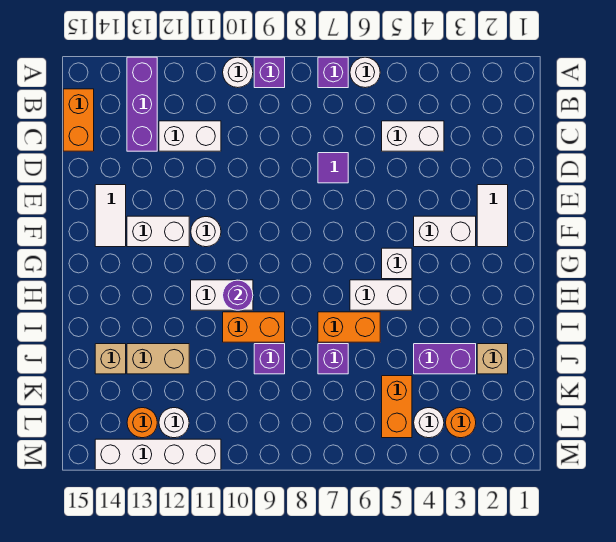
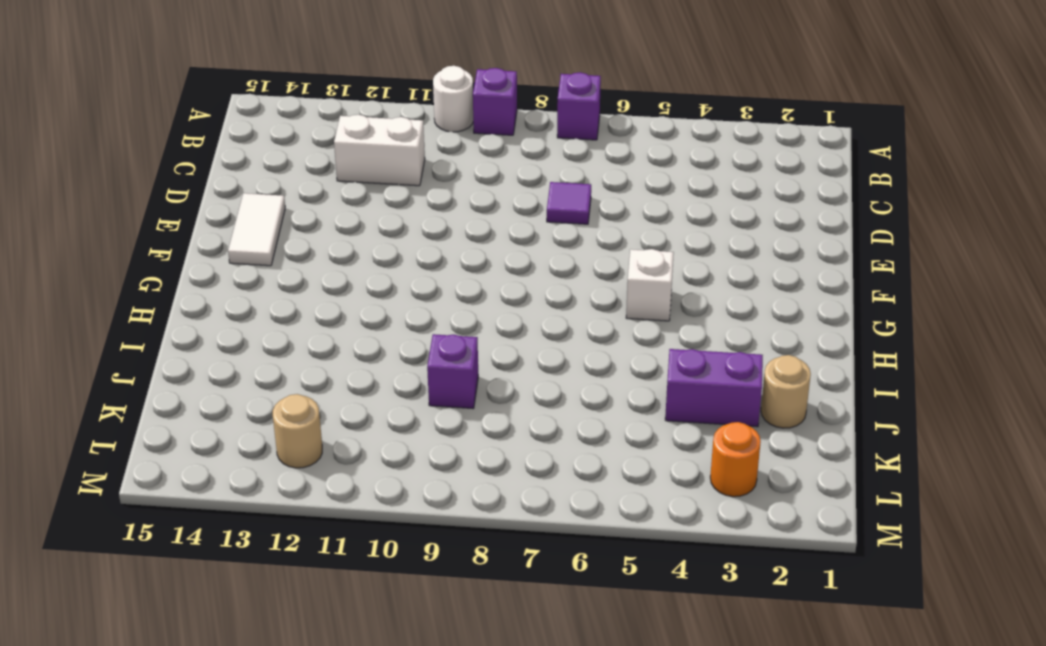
tan 1x1 round brick [761,355,811,428] -> tan 1x1 brick [477,344,508,374]
tan 1x1 round brick [273,394,322,468] -> white 1x1 round brick [159,408,189,438]
none -> white 1x1 round brick [350,57,380,88]
none -> purple 1x3 brick [127,57,157,151]
none -> orange 1x2 brick [63,89,94,151]
none -> white 1x2 brick [382,121,444,151]

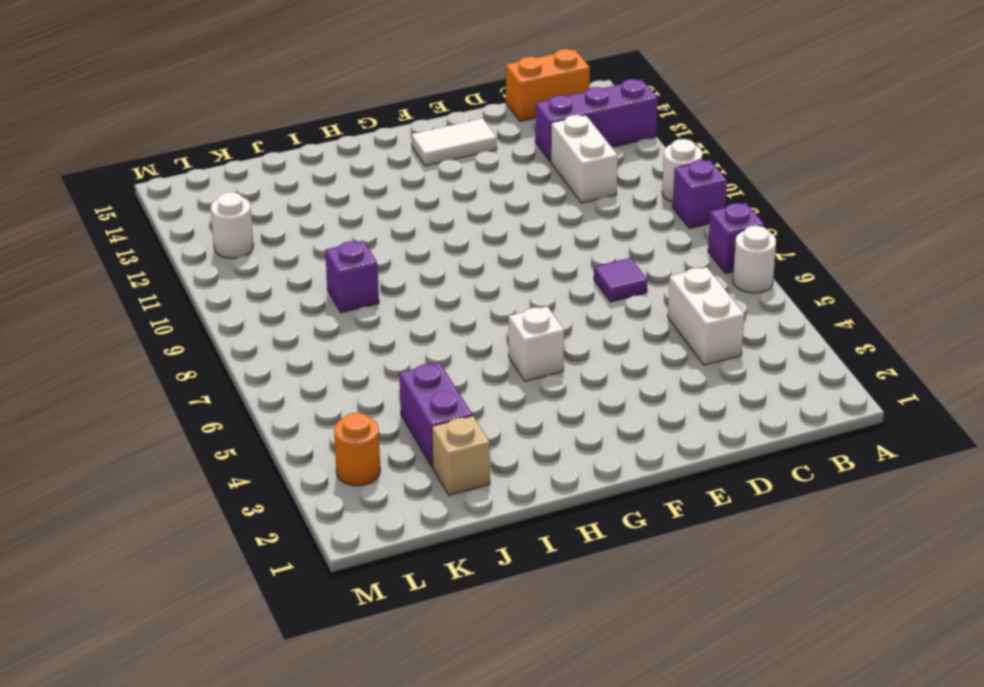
none -> white 1x2 tile [477,185,508,247]
none -> white 1x2 brick [414,216,476,247]
none -> white 1x1 round brick [191,217,221,247]
none -> white 1x2 brick [127,216,189,247]

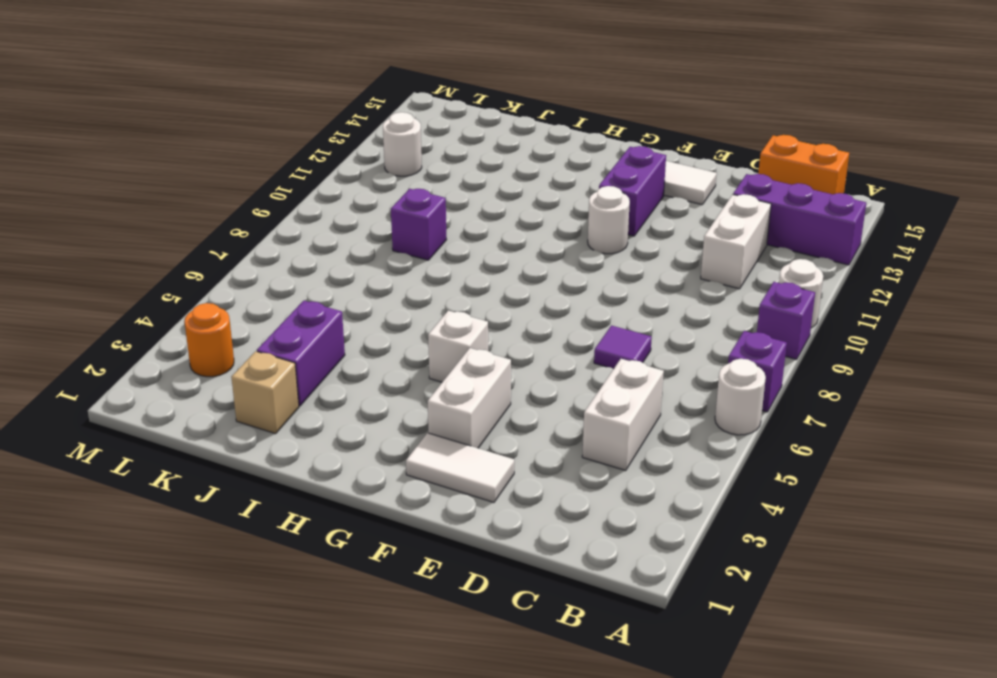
purple 1x2 brick [599,146,666,236] -> white 1x2 brick [127,216,189,247]
none -> white 1x2 brick [350,280,412,310]
none -> white 1x2 brick [191,280,253,310]
none -> orange 1x2 brick [318,312,380,342]
none -> orange 1x2 brick [223,312,285,342]

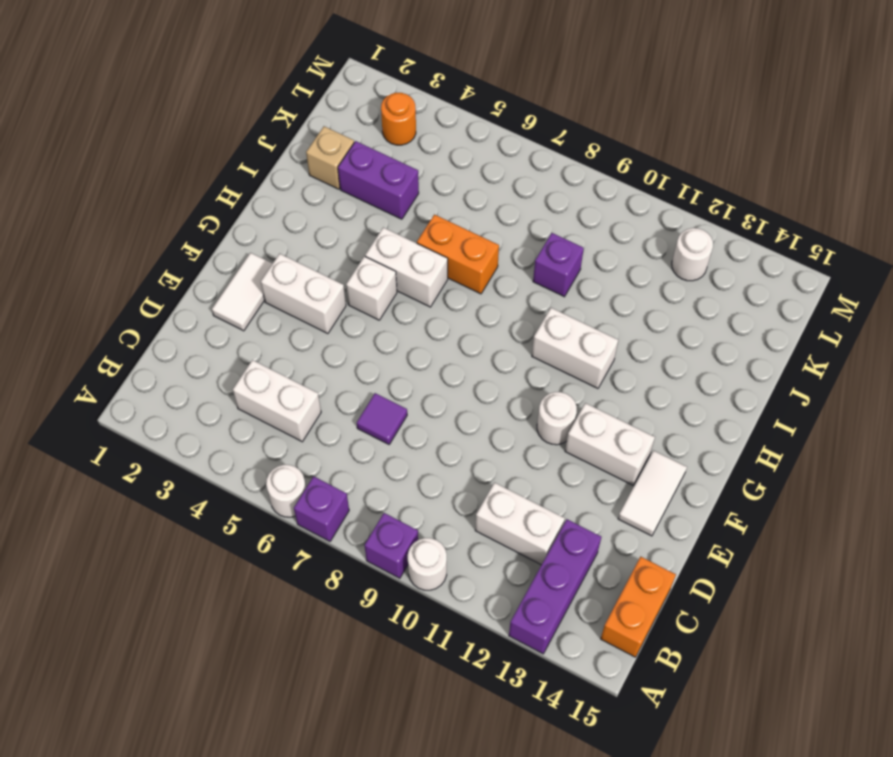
none -> orange 1x2 brick [223,312,285,342]
none -> purple 1x1 brick [318,344,348,374]
none -> tan 1x2 brick [127,344,189,374]
none -> tan 1x1 brick [95,344,126,374]

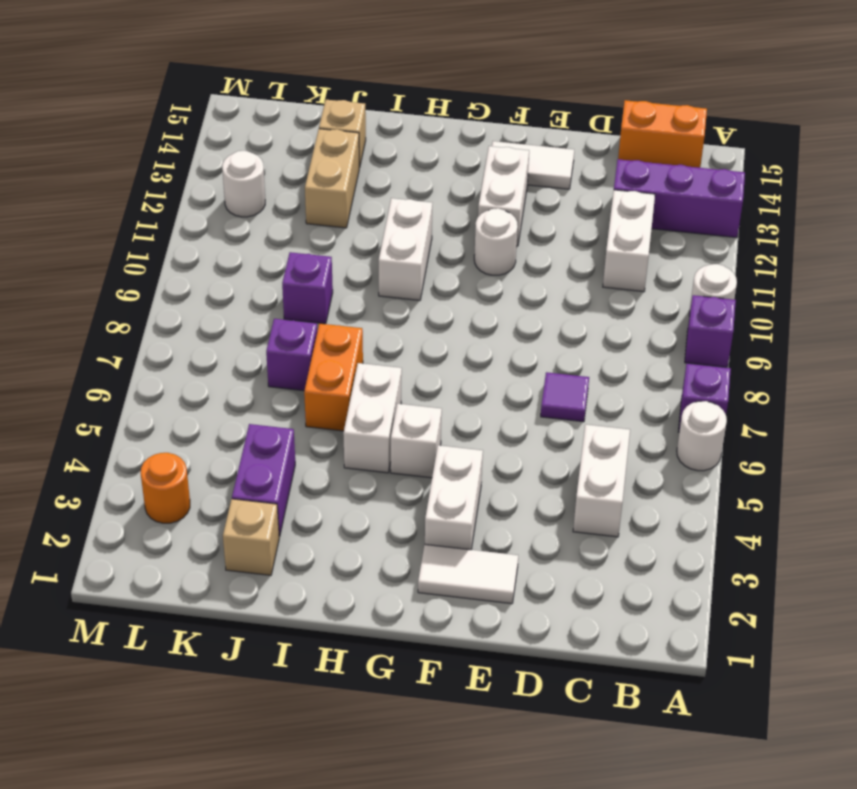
none -> orange 1x2 brick [223,312,285,342]
none -> orange 1x2 brick [382,376,412,438]
none -> white 1x1 round brick [414,408,444,438]
none -> orange 1x1 round brick [127,408,157,438]

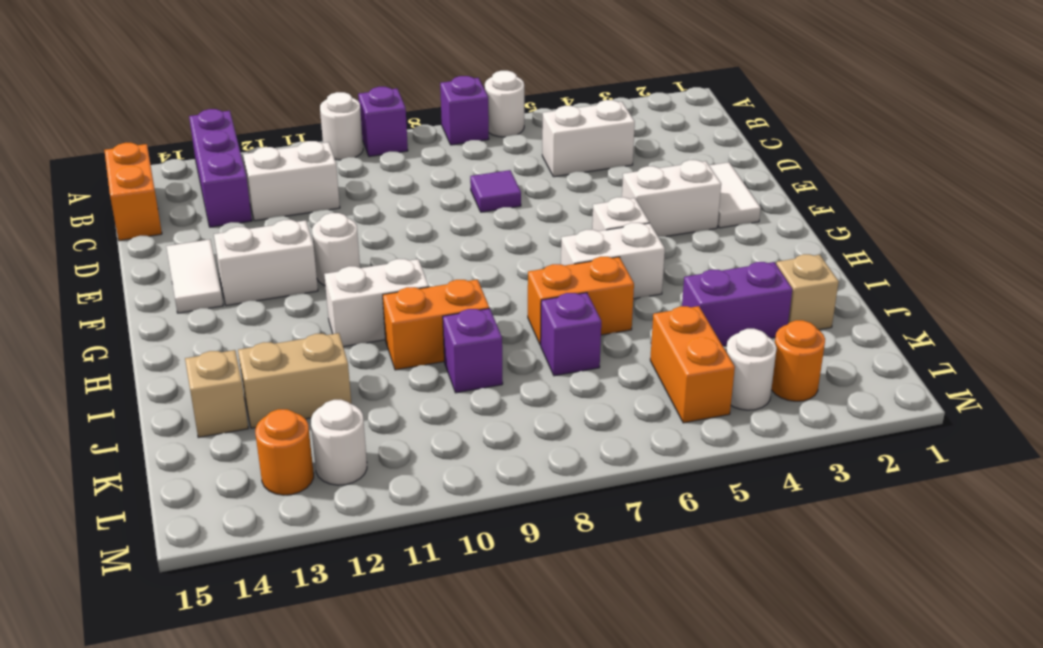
none -> white 1x4 brick [95,439,221,470]
none -> purple 1x1 round brick [223,280,253,310]

